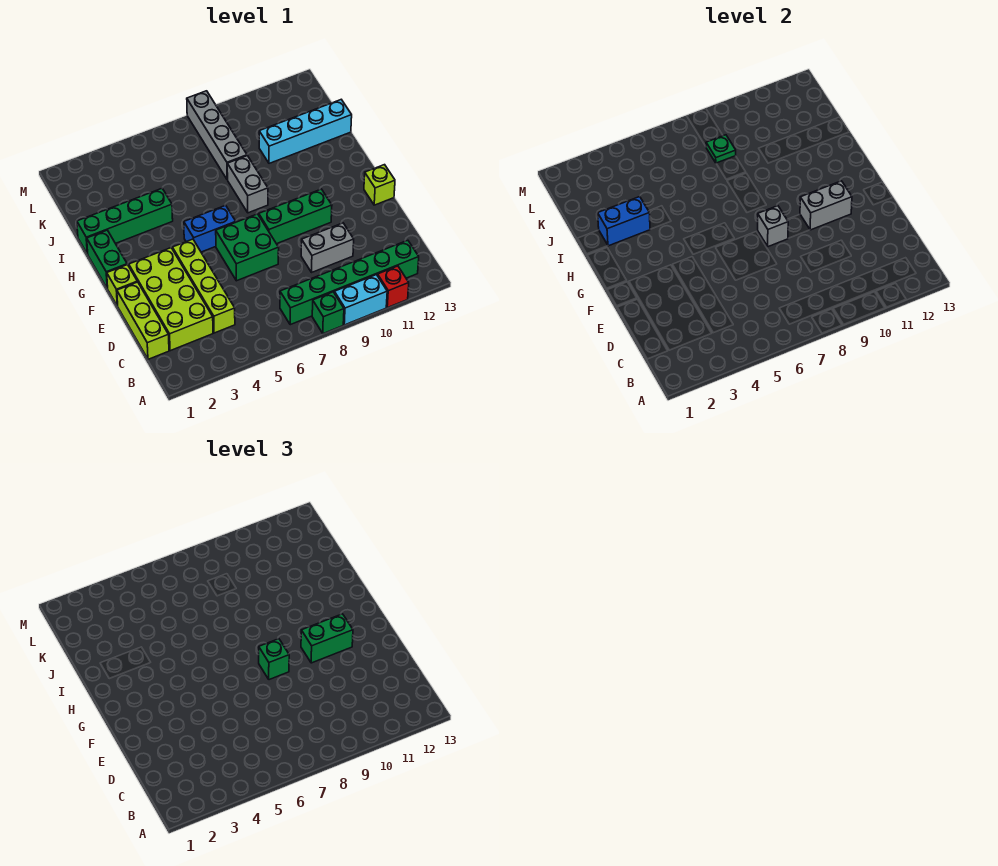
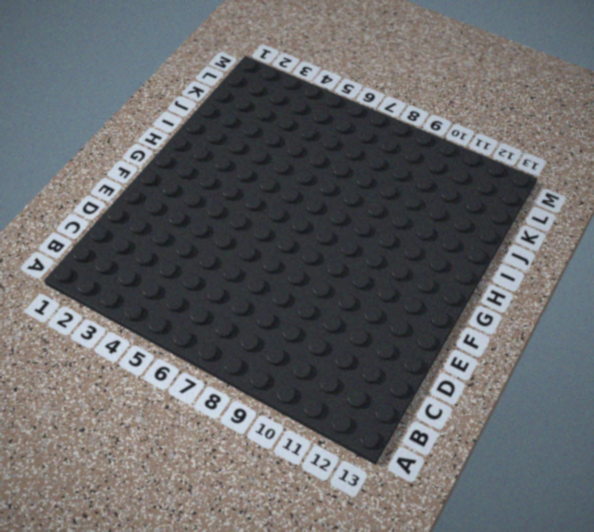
none -> green 1x1 brick [312,292,344,334]
none -> cyan 1x2 brick [334,275,387,325]
none -> red 1x1 brick [378,266,409,308]

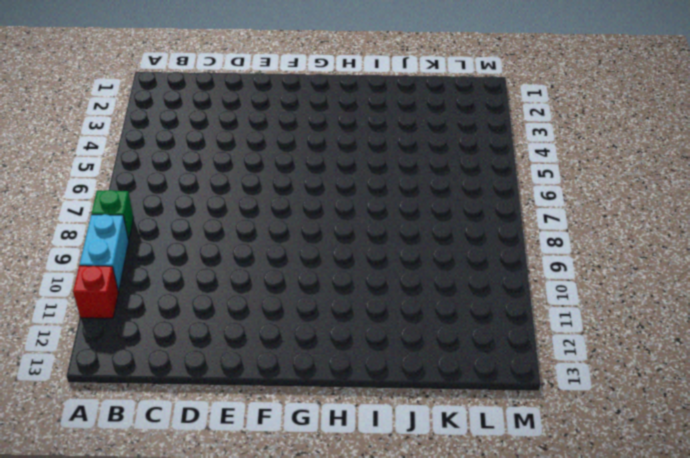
none -> green 1x6 brick [280,240,419,325]
none -> lime 1x3 brick [117,282,169,359]
none -> lime 2x4 brick [129,248,213,351]

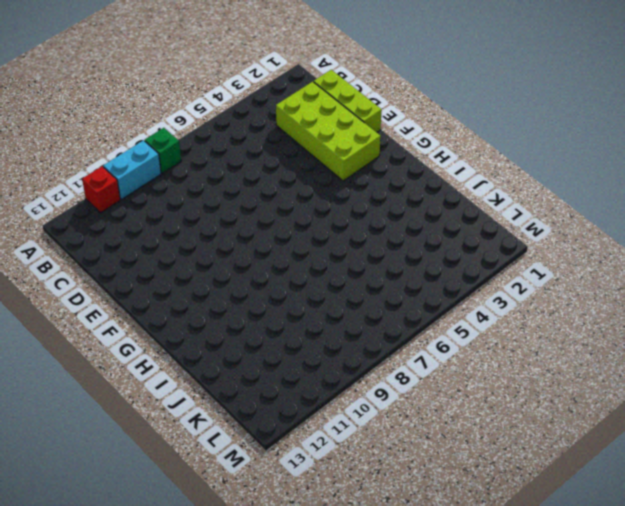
none -> green 1x6 brick [280,240,419,325]
none -> lime 1x4 brick [172,239,235,333]
none -> grey 1x2 brick [301,223,354,273]

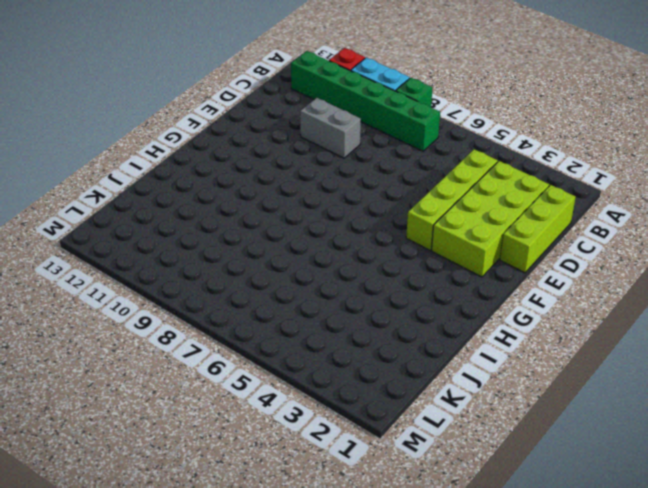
none -> green 2x2 brick [216,214,279,281]
none -> lime 1x1 brick [107,264,137,306]
none -> green 1x3 brick [259,189,332,244]

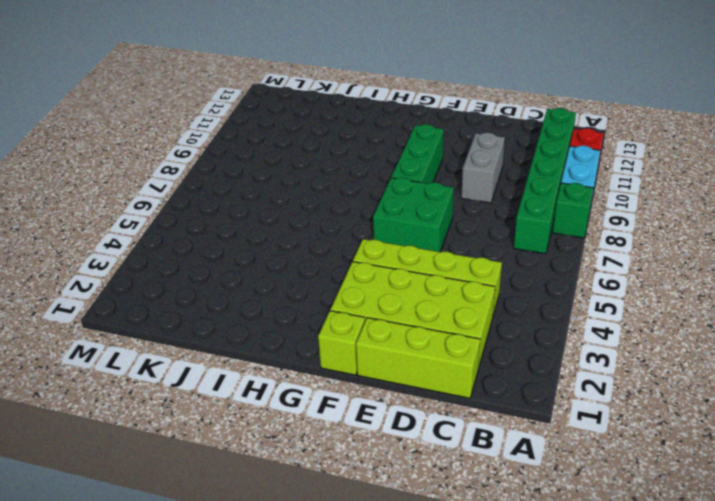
none -> lime 1x1 brick [364,165,395,205]
none -> green 1x2 brick [87,230,127,288]
none -> blue 1x2 brick [184,205,236,252]

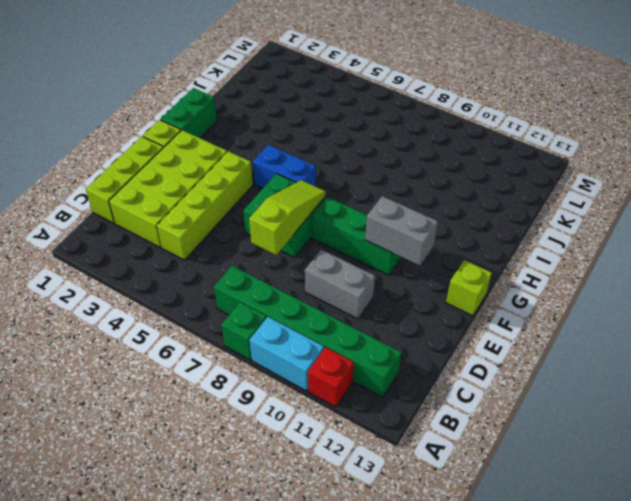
lime 1x3 slope [249,180,326,255] -> none
none -> grey 1x2 brick [227,156,268,213]
none -> green 1x4 brick [77,188,173,254]
none -> grey 1x4 brick [187,91,247,180]

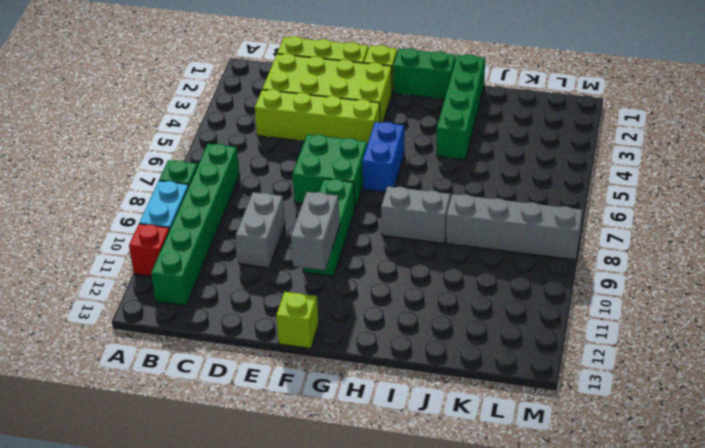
none -> cyan 1x4 brick [259,100,352,163]
none -> grey 1x1 brick [758,206,788,247]
none -> blue 1x2 brick [598,197,650,246]

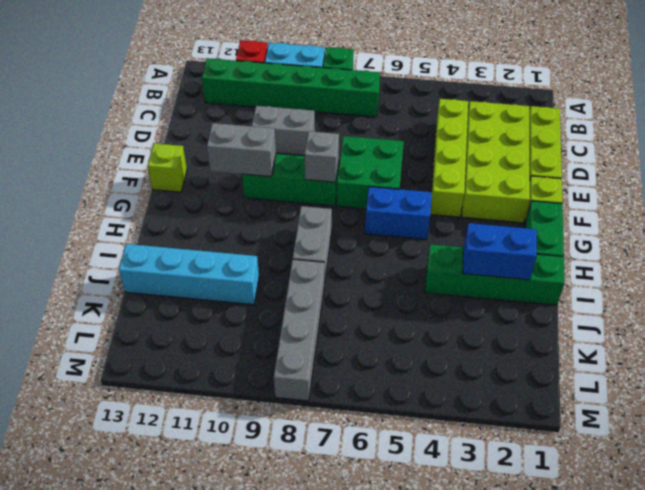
none -> green 1x1 plate [706,135,736,163]
none -> green 1x1 brick [259,639,289,680]
none -> green 1x2 brick [301,614,353,663]

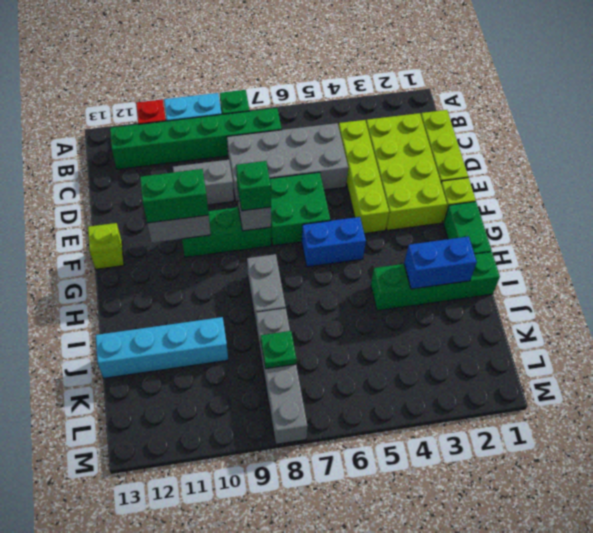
grey 2x4 brick [227,123,348,201] -> none

